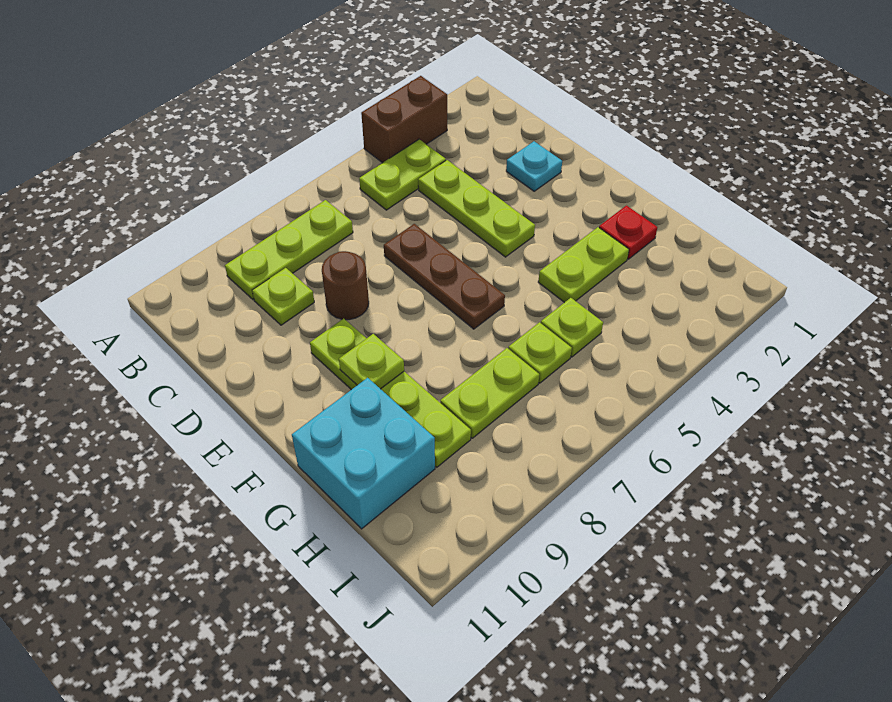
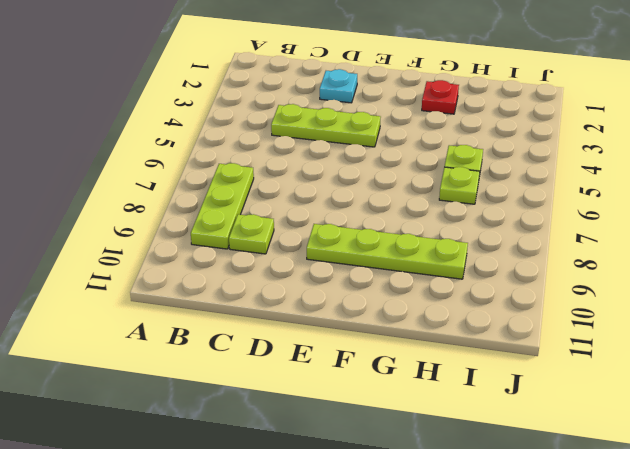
none -> brown 1x2 brick [361,76,447,163]
none -> lime 1x2 plate [359,139,446,210]
none -> brown 1x3 plate [384,224,505,329]

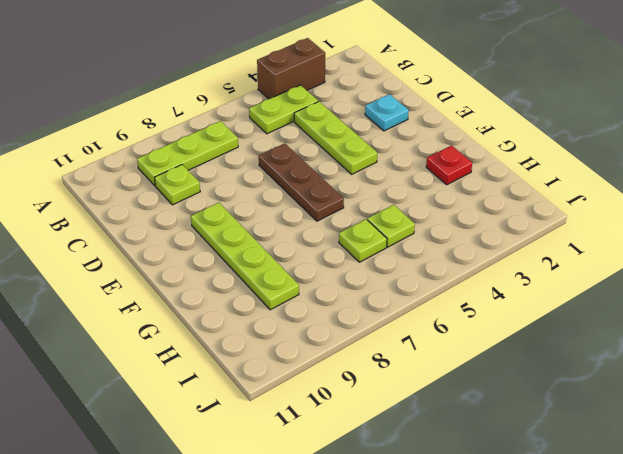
none -> brown 1x1 round brick [322,251,369,320]
none -> lime 1x2 plate [538,227,629,303]
none -> cyan 2x2 brick [292,378,435,529]

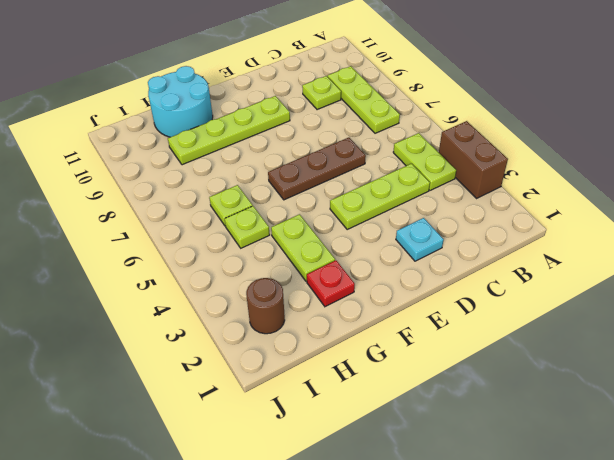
cyan 2x2 round brick [148,66,213,137] -> cyan 2x2 brick [292,378,435,529]
brown 1x1 round brick [246,278,285,334] -> brown 1x1 round brick moved to [322,251,369,320]
none -> lime 1x2 plate [440,348,539,438]
none -> lime 1x1 plate [339,334,404,389]

